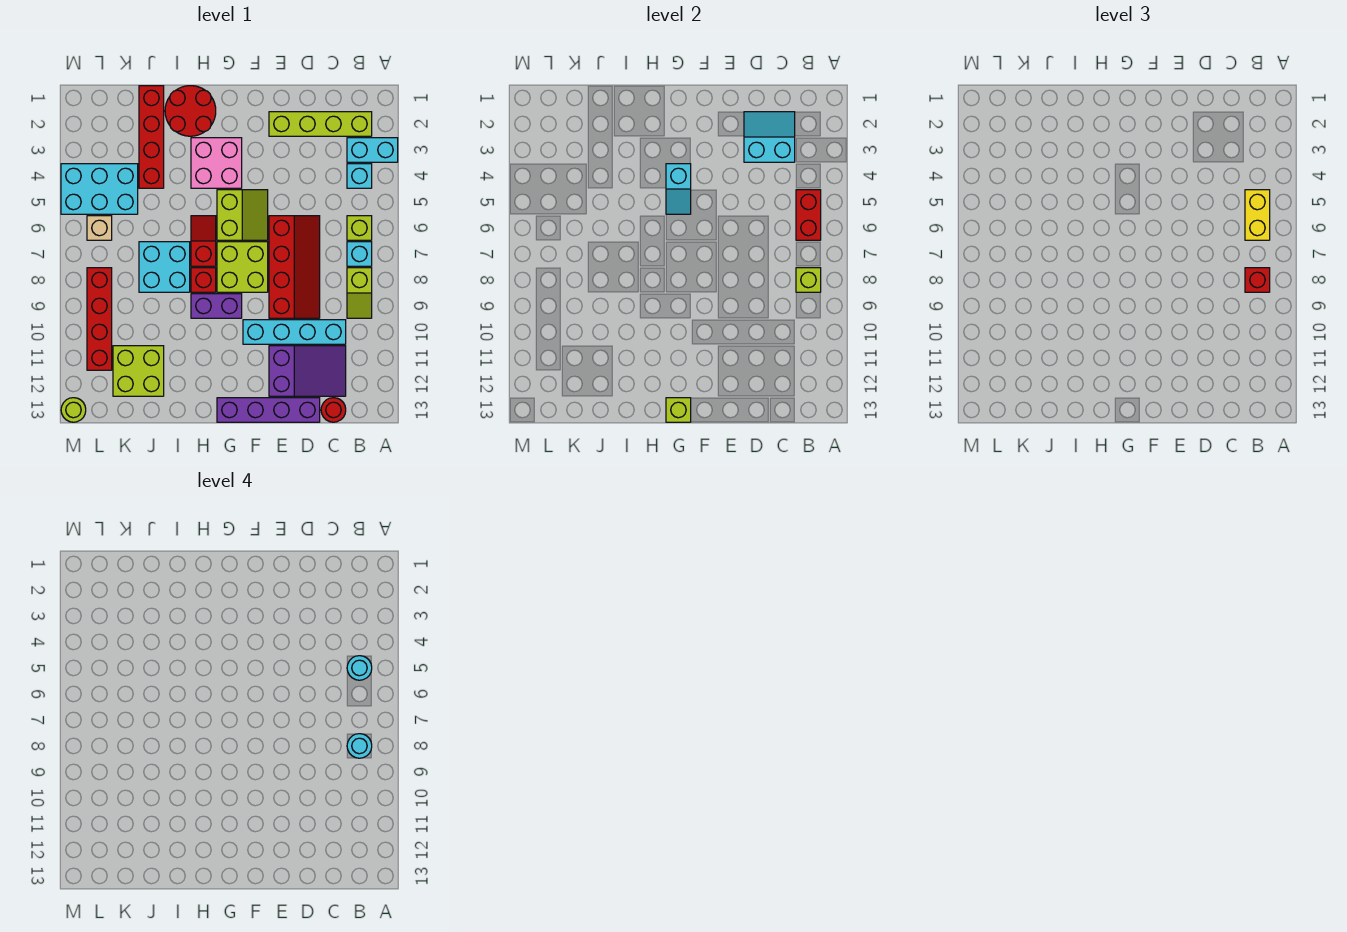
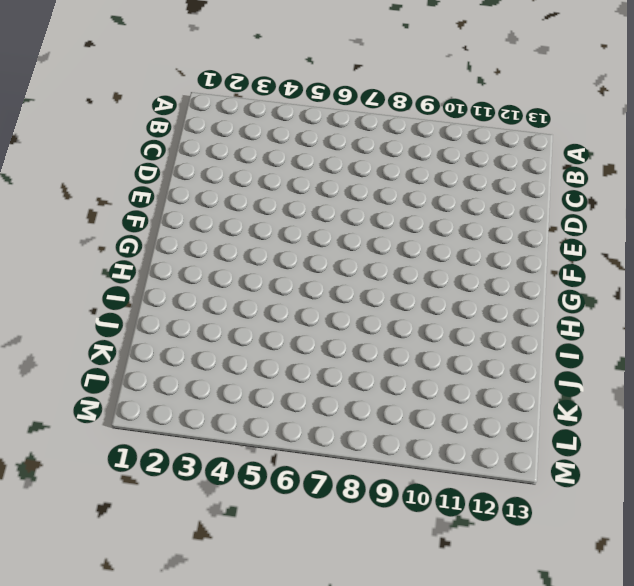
none -> cyan 1x2 brick [347,138,398,162]
none -> lime 1x4 brick [269,112,372,136]
none -> cyan 1x1 brick [347,164,372,188]
none -> lime 1x1 brick [347,216,372,240]

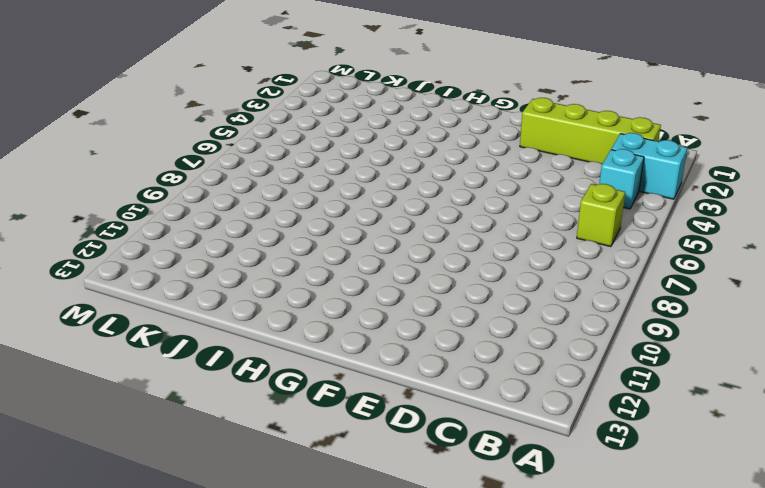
none -> cyan 1x1 brick [347,242,372,266]
none -> lime 1x2 slope [347,268,372,318]
none -> cyan 1x4 brick [243,320,346,344]
none -> purple 2x3 slope [269,346,346,396]

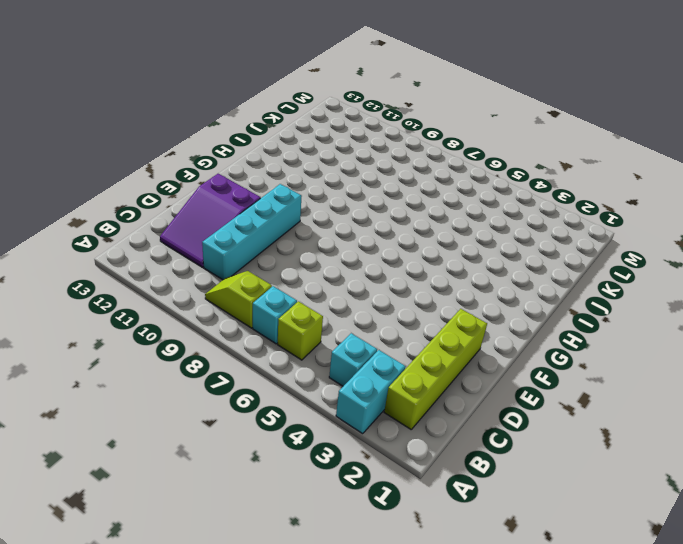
none -> red 1x1 round brick [321,398,346,422]
none -> red 2x4 slope [269,216,320,318]
none -> purple 1x4 brick [217,398,320,422]
none -> lime 2x2 slope [217,190,268,240]

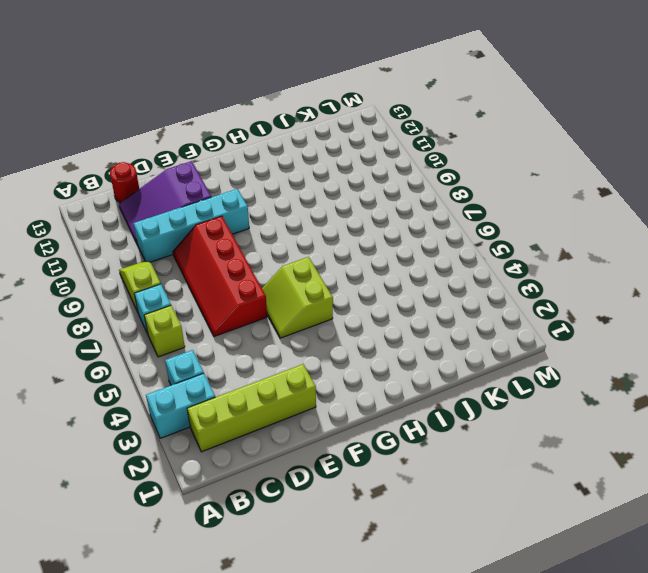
none -> purple 1x4 brick [217,398,320,422]
none -> lime 2x2 brick [217,242,268,292]
none -> pink 2x2 brick [191,138,242,188]
none -> purple 1x2 brick [191,294,242,318]

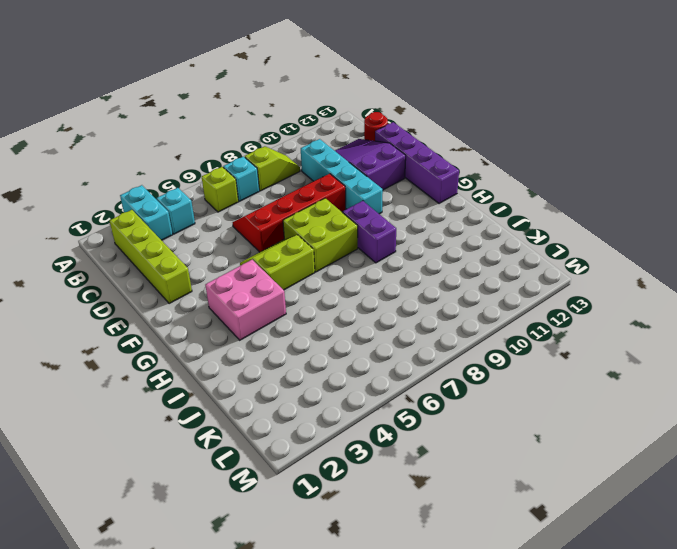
none -> red 2x2 round brick [165,86,216,136]
none -> red 1x2 slope [191,216,216,266]
none -> red 1x1 brick [191,268,216,292]
none -> cyan 2x2 brick [139,242,190,292]

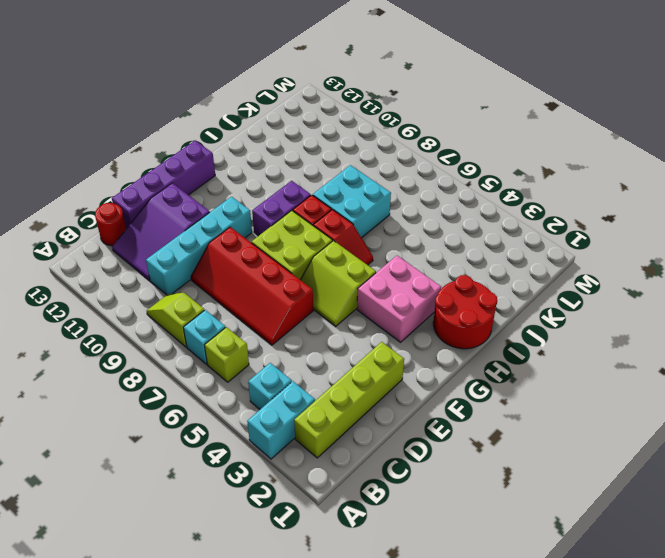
none -> red 1x4 brick [139,86,164,188]
none -> lime 2x2 brick [113,346,164,396]
none -> cyan 2x3 brick [61,164,138,214]
none -> tan 1x1 brick [87,216,112,240]

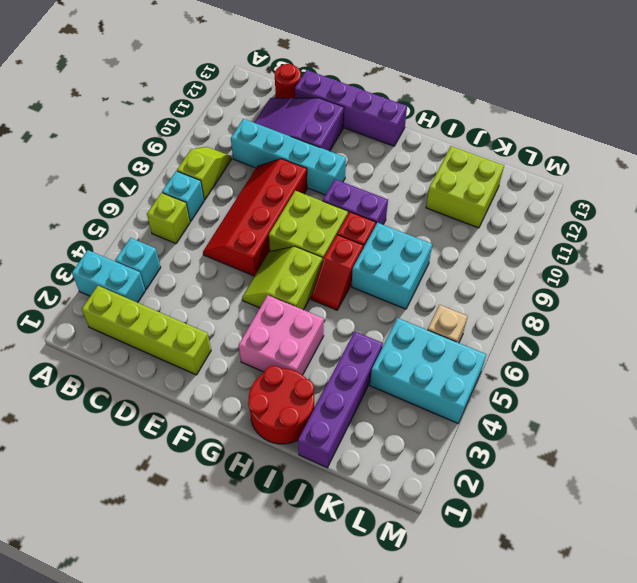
purple 1x4 brick [298,332,383,468] -> red 1x4 brick [139,86,164,188]
none -> red 1x4 brick [87,268,112,370]
none -> lime 1x1 round brick [61,398,86,422]
none -> red 1x2 brick [796,190,821,240]
none -> lime 1x1 brick [796,268,821,292]

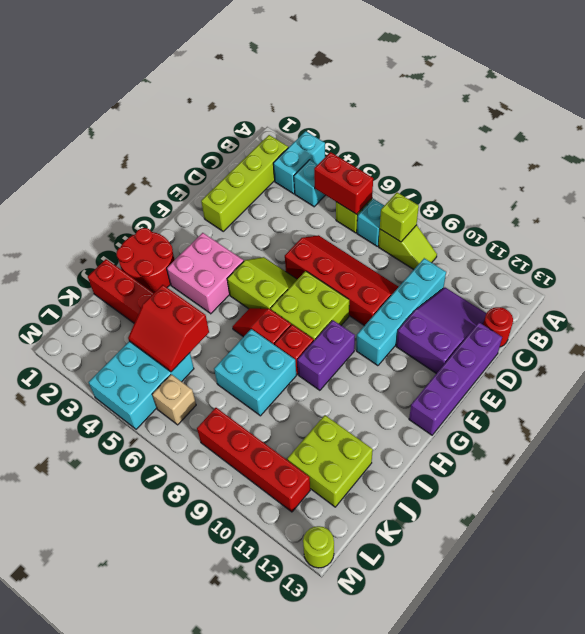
red 2x2 slope [128,285,209,372] -> none
none -> cyan 2x2 slope [744,112,795,162]
none -> cyan 1x2 slope [666,164,691,214]
none -> lime 1x1 brick [666,398,691,422]
none -> yellow 1x2 brick [1245,190,1270,240]

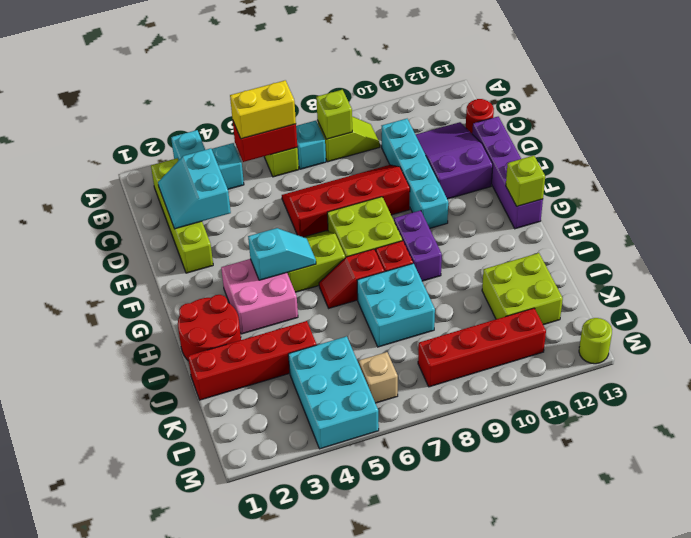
none -> red 1x1 brick [1245,268,1270,292]
none -> cyan 1x1 round brick [347,656,372,680]
none -> cyan 1x1 round brick [347,734,372,758]

